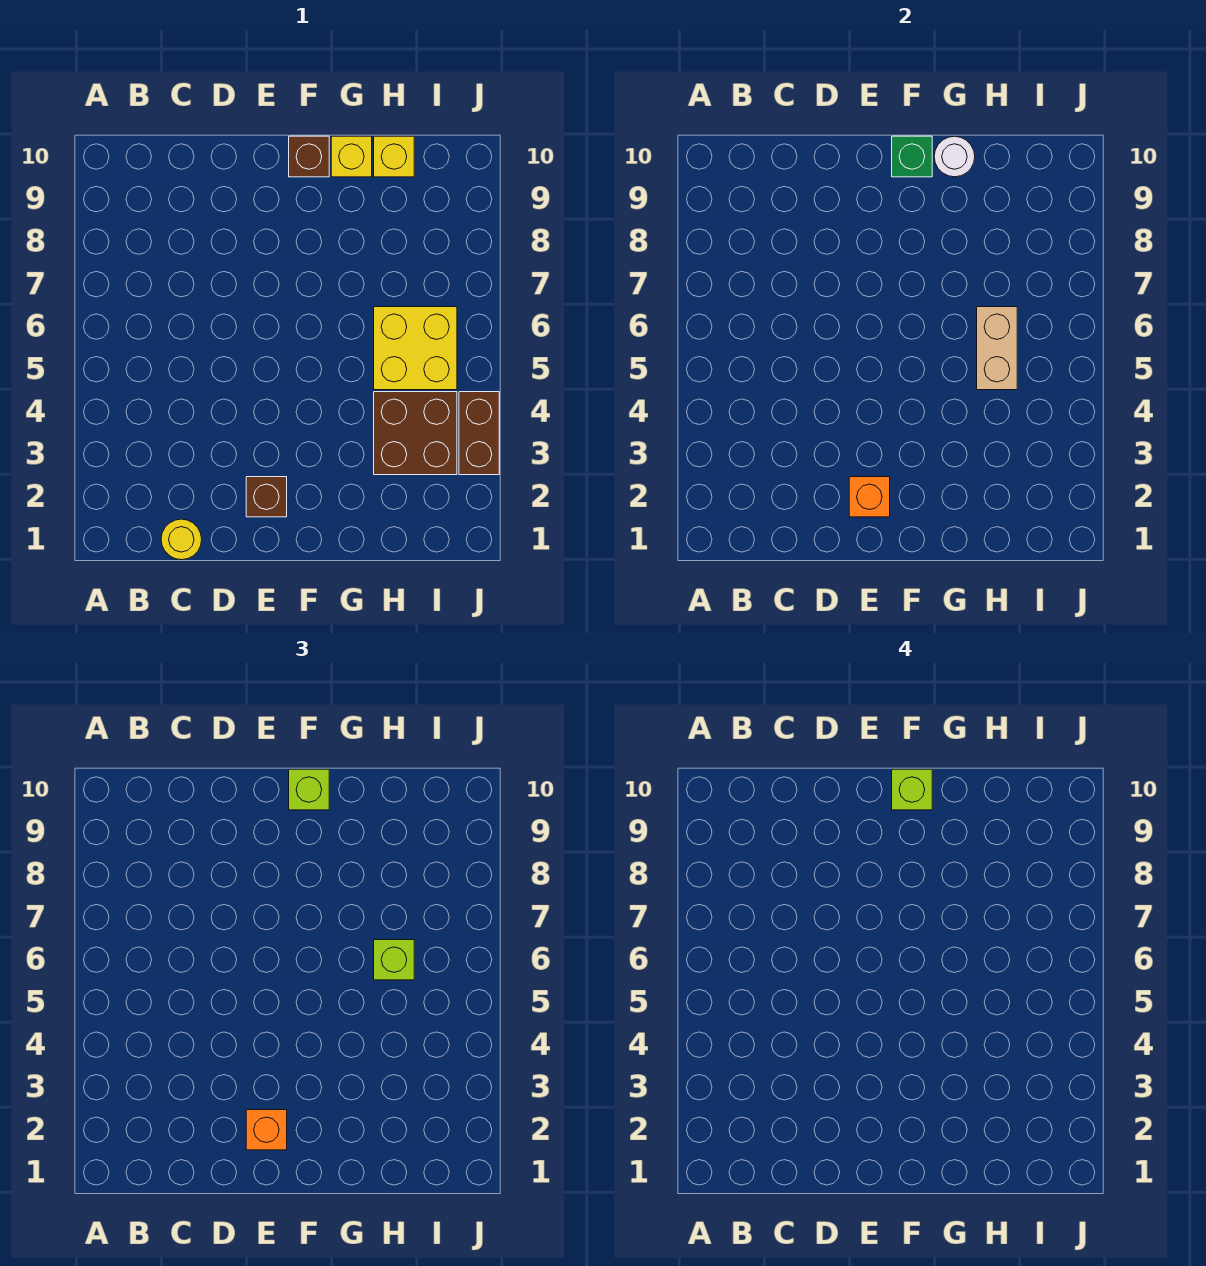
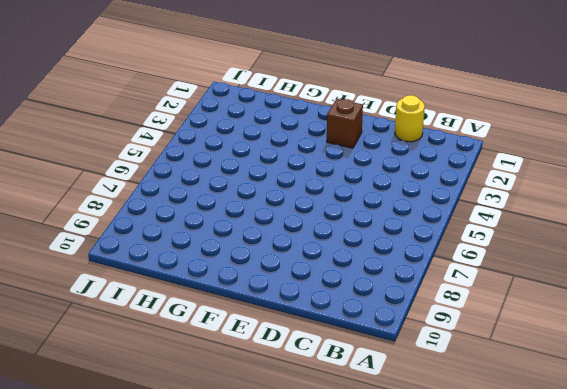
none -> brown 1x1 brick [289,136,329,177]
none -> yellow 1x1 brick [331,136,372,177]
none -> brown 2x2 brick [374,392,457,475]

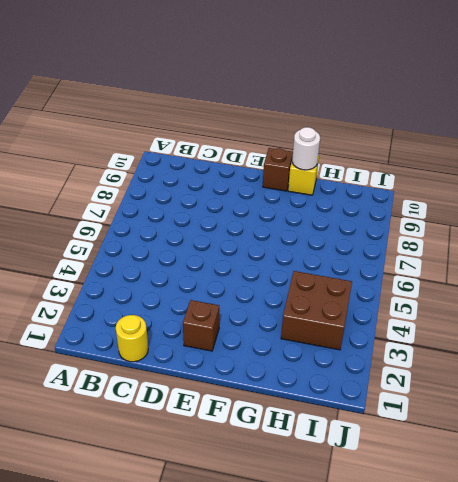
none -> yellow 2x2 brick [374,307,457,390]
none -> yellow 1x1 brick [374,136,414,177]
none -> brown 1x2 brick [459,392,499,475]

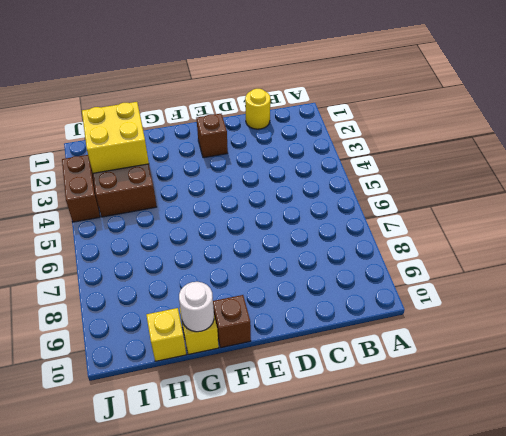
yellow 2x2 brick [82,102,149,173] -> yellow 2x2 brick moved to [374,307,457,390]
none -> orange 1x1 brick [849,477,890,517]
none -> green 1x1 brick [892,136,932,177]
none -> tan 1x2 brick [977,307,1017,390]

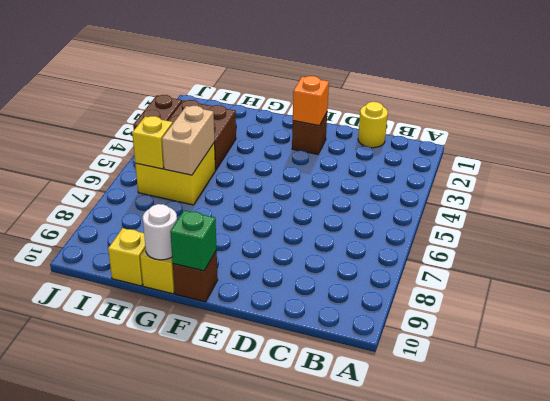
yellow 1x1 brick [132,116,173,169] -> none
none -> orange 1x1 brick [246,1110,287,1150]
none -> lime 1x1 brick [289,769,329,810]
none -> lime 1x1 brick [374,940,414,980]

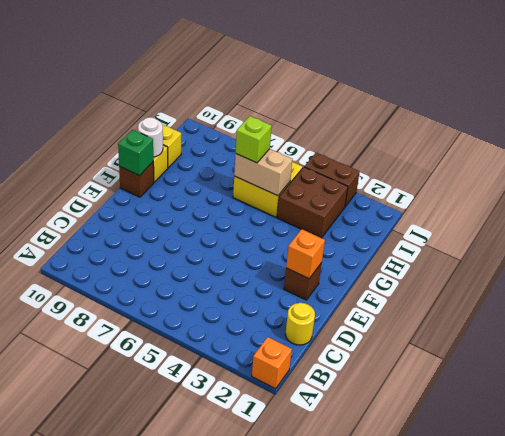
orange 1x1 brick [252,337,292,389] -> orange 1x1 brick moved to [246,1110,287,1150]
none -> lime 1x1 brick [289,769,329,810]
none -> lime 1x1 brick [892,769,932,810]

